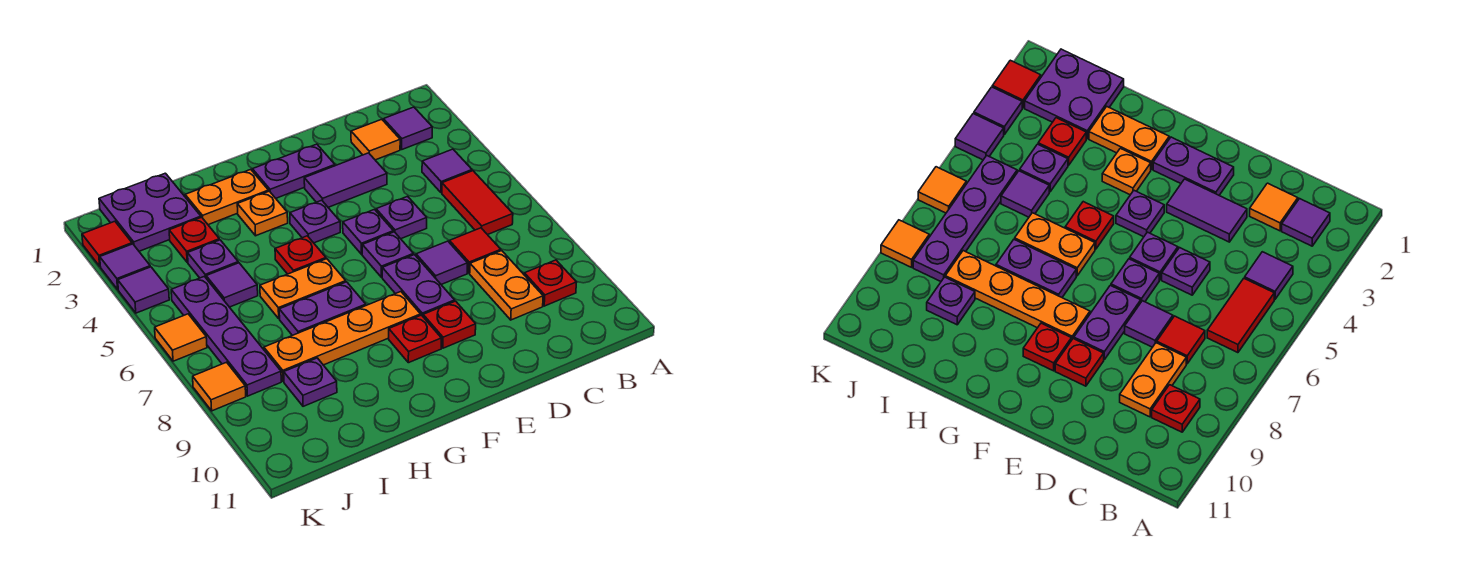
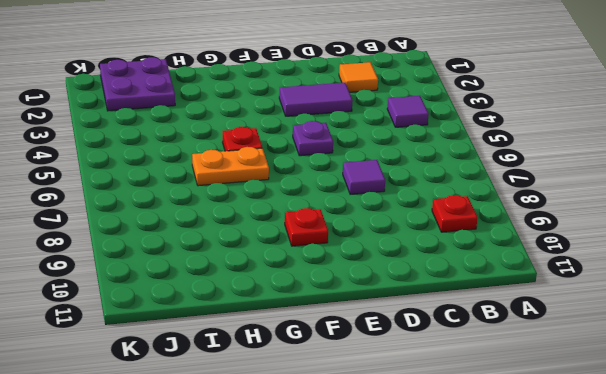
none -> purple 1x1 tile [383,107,432,149]
none -> red 1x2 tile [442,171,513,235]
none -> red 1x1 tile [449,228,501,273]
none -> orange 1x2 plate [470,251,543,320]

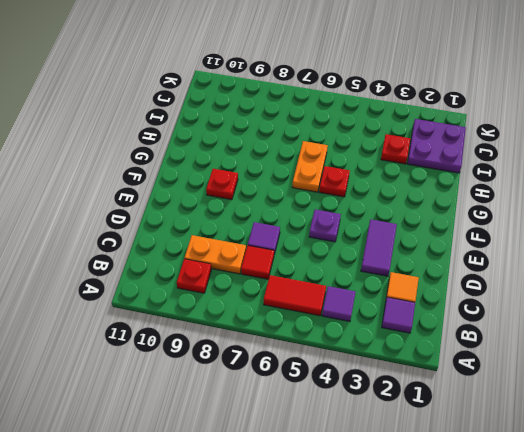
none -> purple 1x1 plate [376,196,427,239]
none -> purple 1x2 plate [252,144,335,198]
none -> purple 1x1 plate [362,232,414,277]
none -> purple 1x2 plate [382,255,455,316]

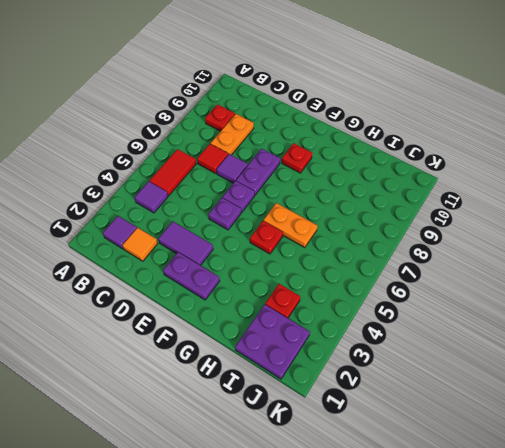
none -> purple 1x1 plate [376,196,427,239]
none -> red 1x1 plate [423,301,476,348]
none -> purple 1x1 plate [290,200,340,243]
none -> orange 1x4 plate [264,292,421,382]

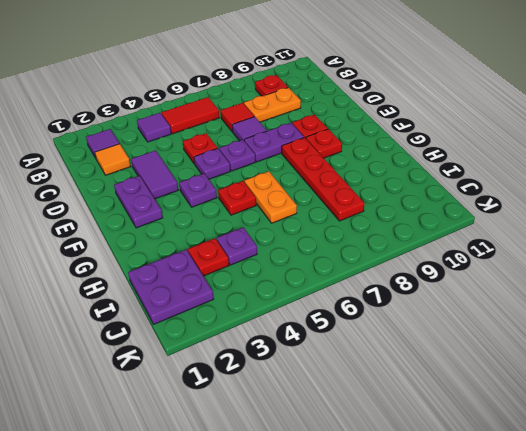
red 1x1 plate [183,133,217,164] -> purple 1x1 plate [376,196,427,239]
red 1x4 plate [282,138,364,221] -> orange 1x4 plate [264,292,421,382]
none -> orange 1x2 plate [185,169,269,225]
none -> orange 1x1 plate [237,191,288,236]
none -> purple 1x2 plate [279,282,366,335]
none -> purple 1x1 tile [206,263,258,307]

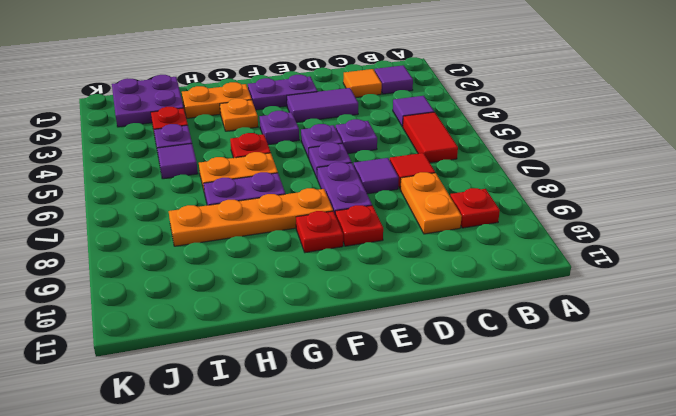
none -> purple 1x1 plate [284,358,337,406]
none -> purple 1x4 plate [171,276,281,396]
none -> red 1x1 tile [82,221,132,266]
none -> purple 1x1 tile [100,244,150,289]

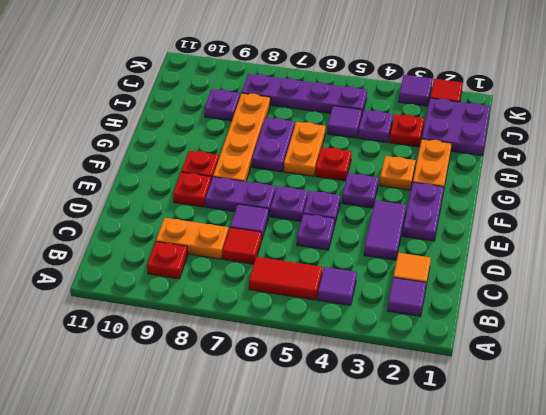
none -> purple 1x1 tile [118,267,169,313]
none -> orange 1x1 tile [155,314,207,361]
none -> orange 1x1 tile [193,362,246,411]

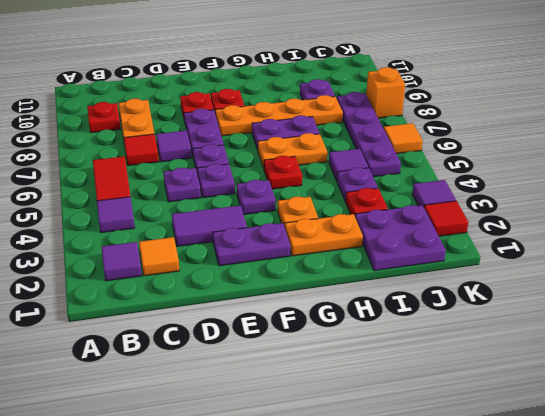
orange 1x1 brick [366,67,405,118] -> orange 1x1 tile [193,362,246,411]
none -> purple 1x1 tile [118,267,169,313]

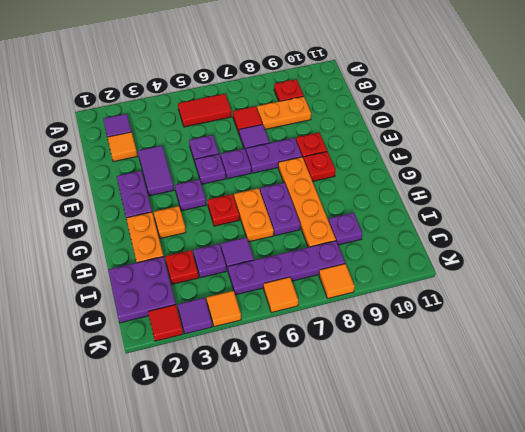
orange 1x1 tile [206,291,241,327] -> purple 1x1 tile [118,267,169,313]
none -> purple 1x1 tile [422,149,472,193]

